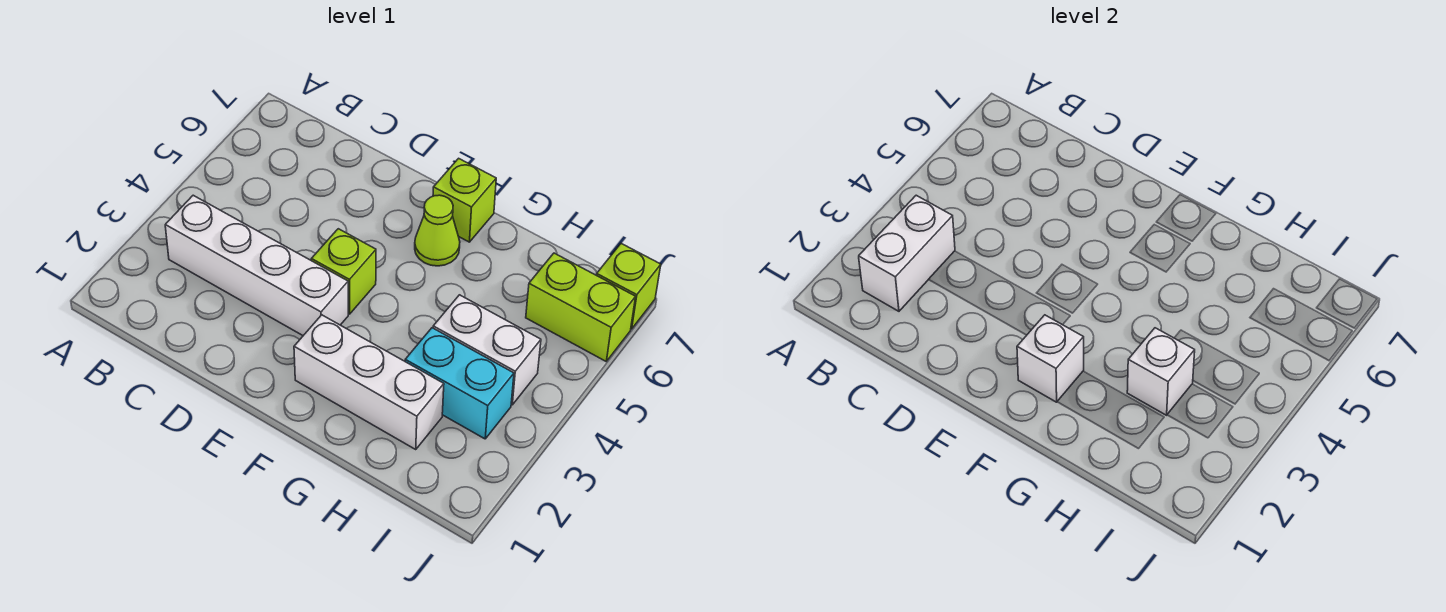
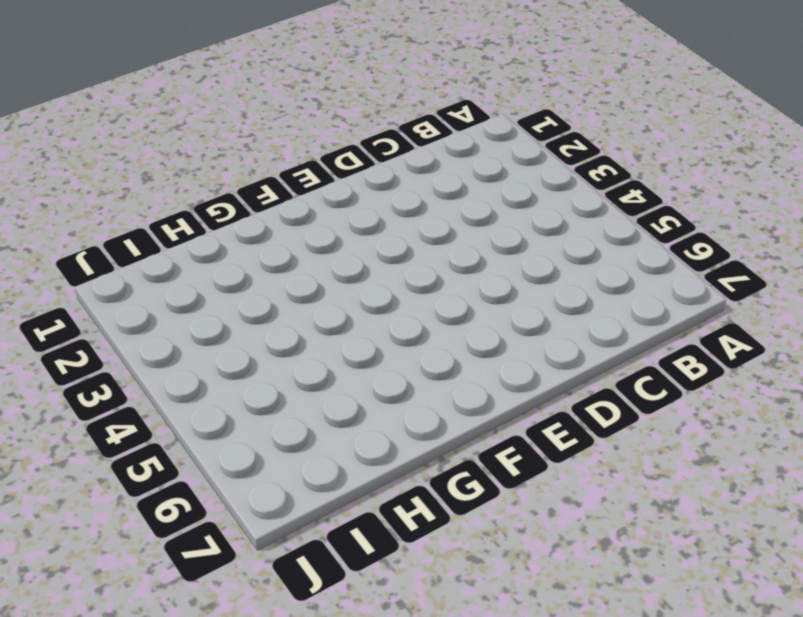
none -> white 1x4 brick [165,195,348,336]
none -> lime 1x1 brick [311,229,376,314]
none -> white 1x3 brick [294,315,444,449]

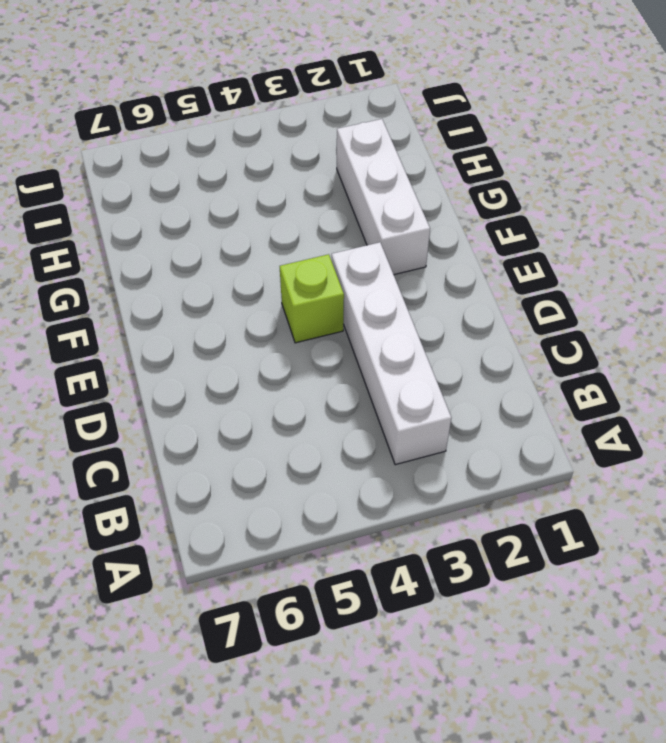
none -> lime 1x1 cone [415,195,460,266]
none -> lime 1x1 brick [433,158,496,242]
none -> cyan 1x2 brick [405,328,514,439]

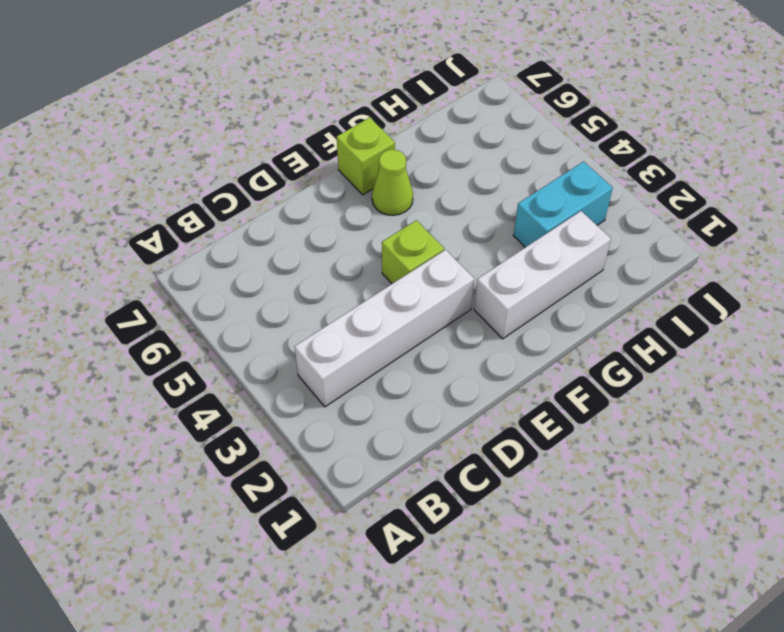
none -> white 1x2 brick [433,295,541,405]
none -> lime 1x2 brick [526,253,636,361]
none -> lime 1x1 brick [597,244,661,329]

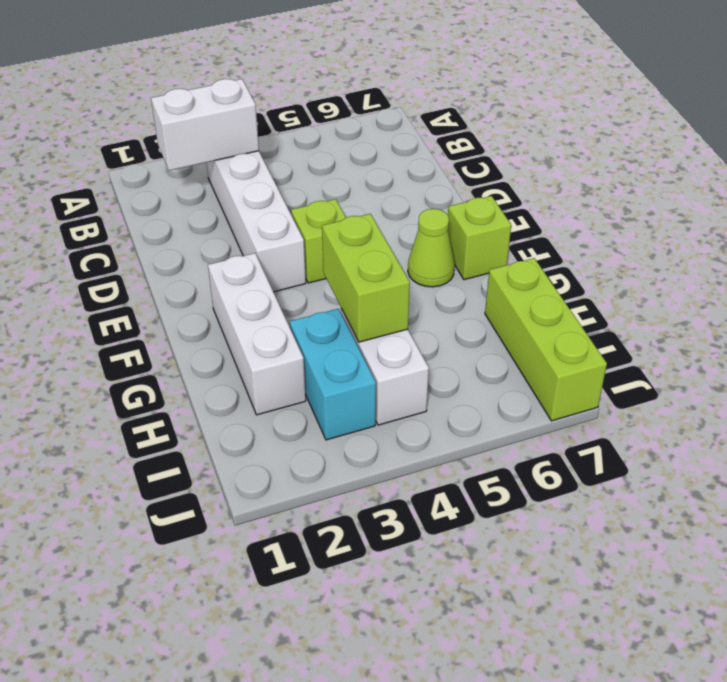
lime 1x2 brick [322,214,410,342] -> lime 1x2 brick moved to [526,253,636,361]
lime 1x3 brick [485,258,607,421] -> lime 1x1 brick [597,244,661,329]
none -> white 1x1 brick [1017,315,1084,402]
none -> white 1x1 brick [1127,328,1195,415]

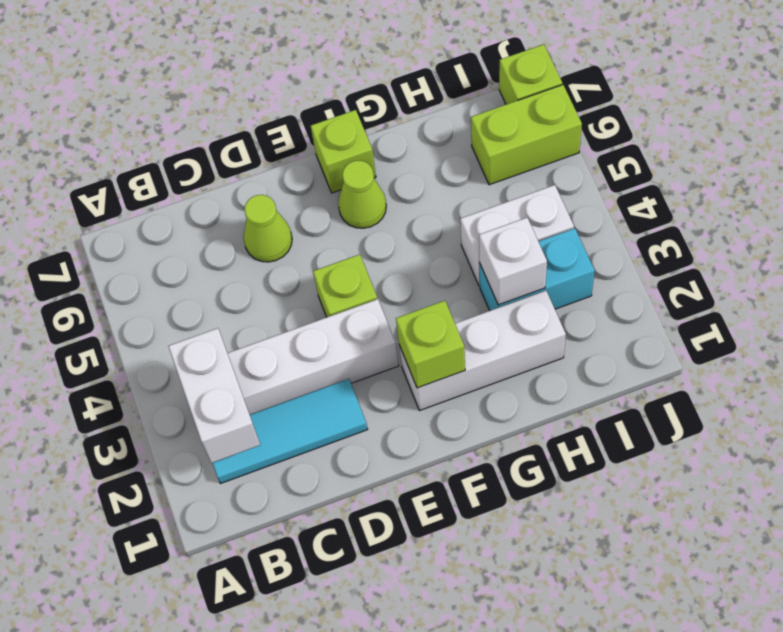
cyan 1x3 tile [213,379,368,484] -> none
lime 1x1 cone [243,195,292,262] -> none
lime 1x1 brick [396,301,465,388] -> white 1x1 brick [1017,315,1084,402]

